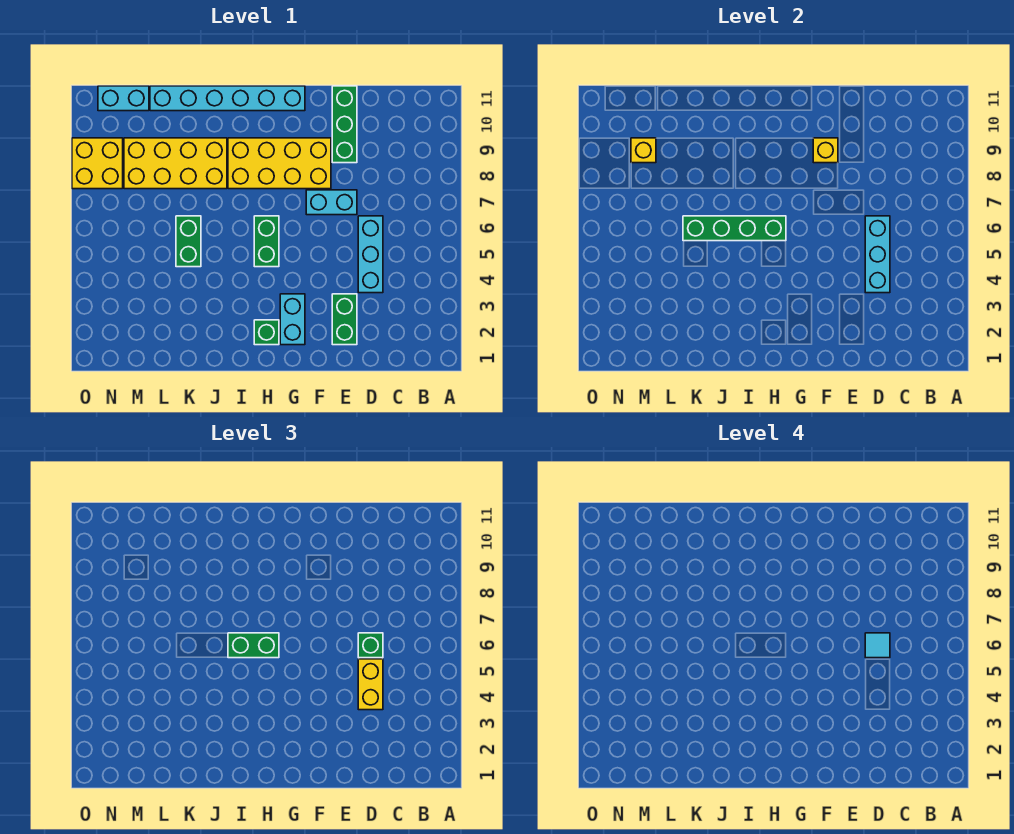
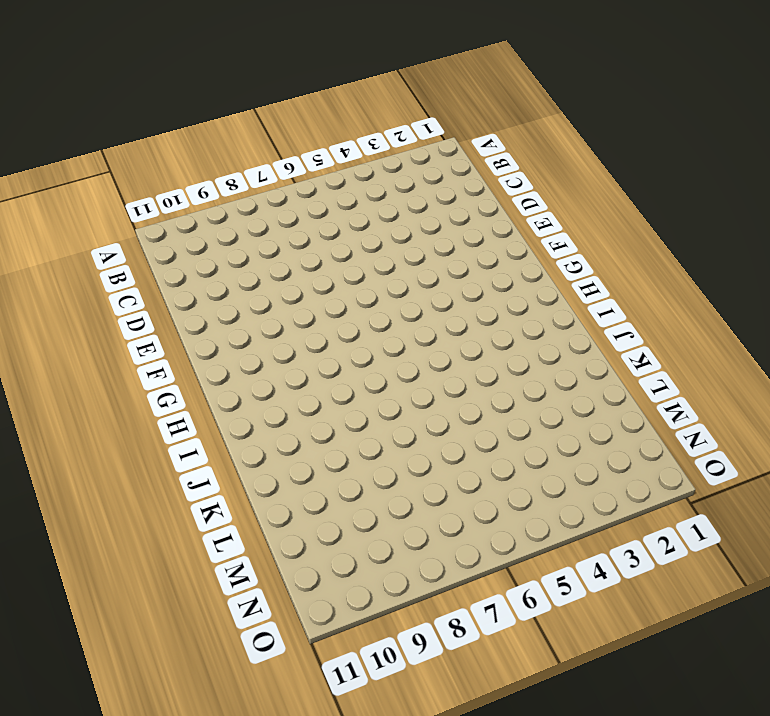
none -> cyan 1x3 brick [358,216,383,293]
none -> green 1x2 brick [332,294,357,345]
none -> cyan 1x2 brick [306,190,357,215]

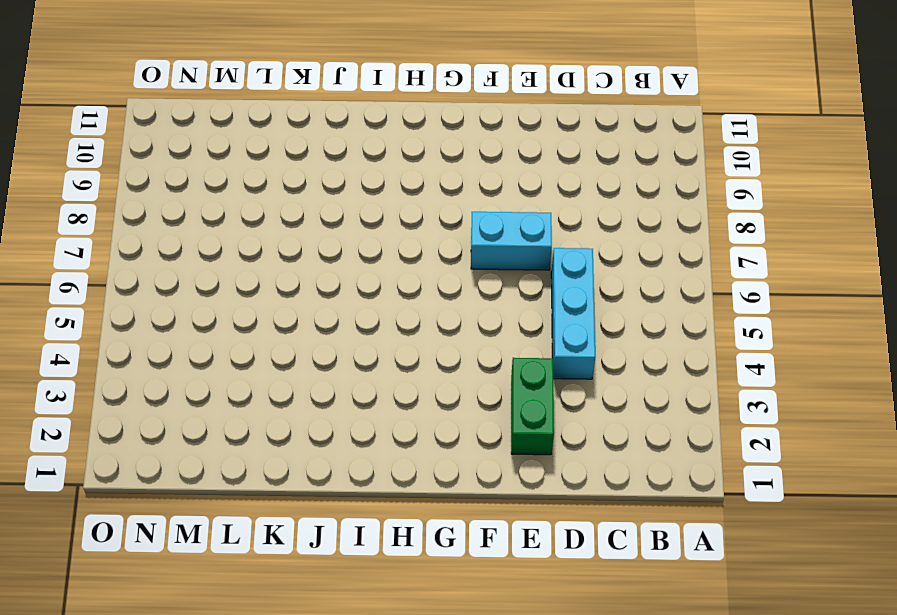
none -> green 1x3 brick [332,86,357,163]
none -> yellow 2x4 brick [228,138,331,189]
none -> cyan 1x2 brick [280,294,305,345]

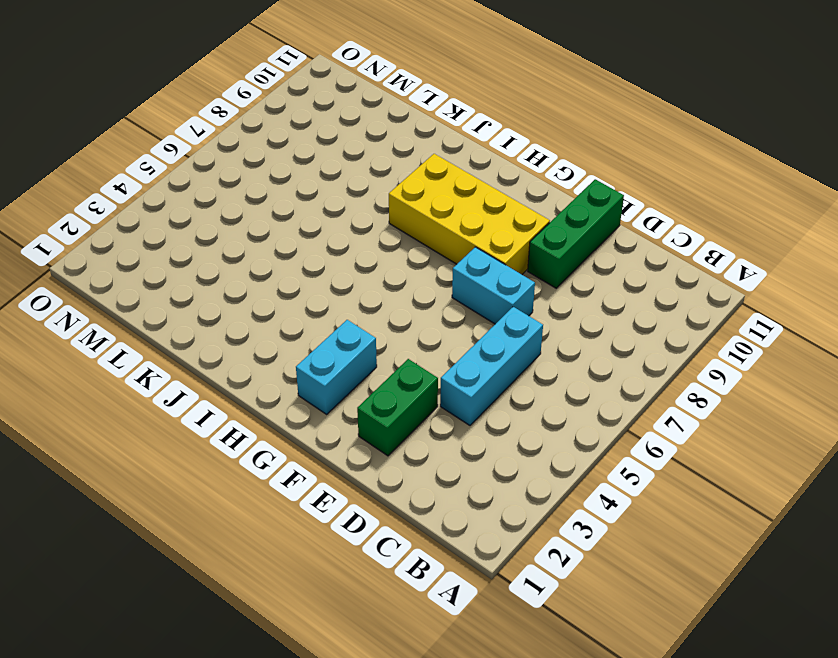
none -> cyan 1x6 brick [150,86,305,111]
none -> green 1x1 brick [254,320,279,345]
none -> green 1x2 brick [254,216,279,267]

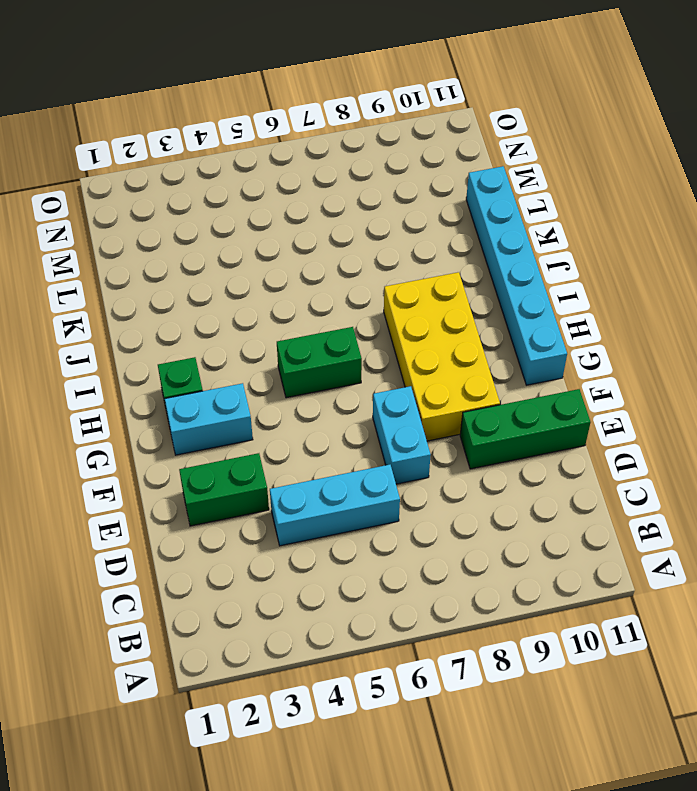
none -> yellow 2x4 brick [124,138,227,189]
none -> green 1x2 brick [176,216,201,267]
none -> cyan 1x2 brick [98,86,149,111]

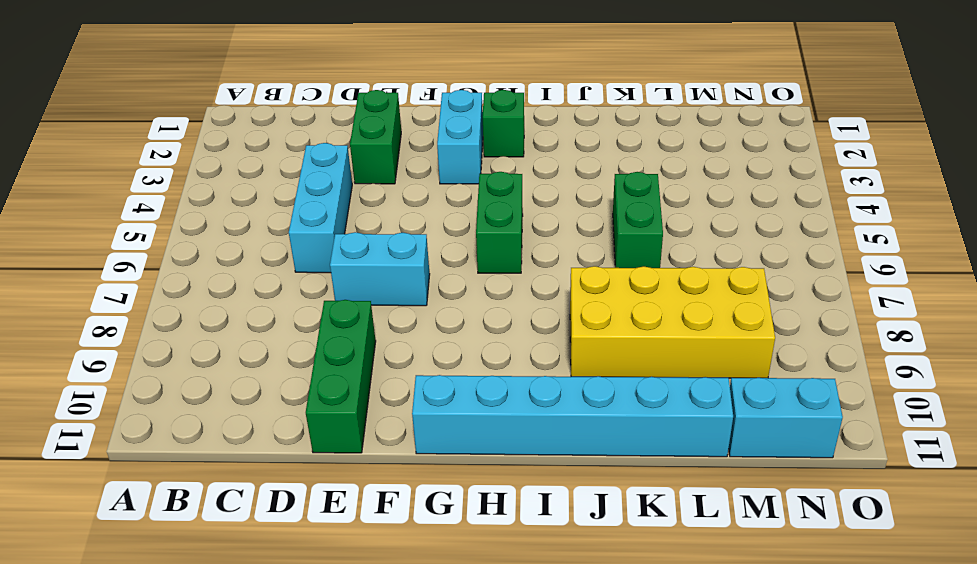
none -> yellow 2x4 brick [228,138,331,189]
none -> yellow 2x2 brick [72,138,123,189]
none -> cyan 1x3 brick [865,216,890,293]

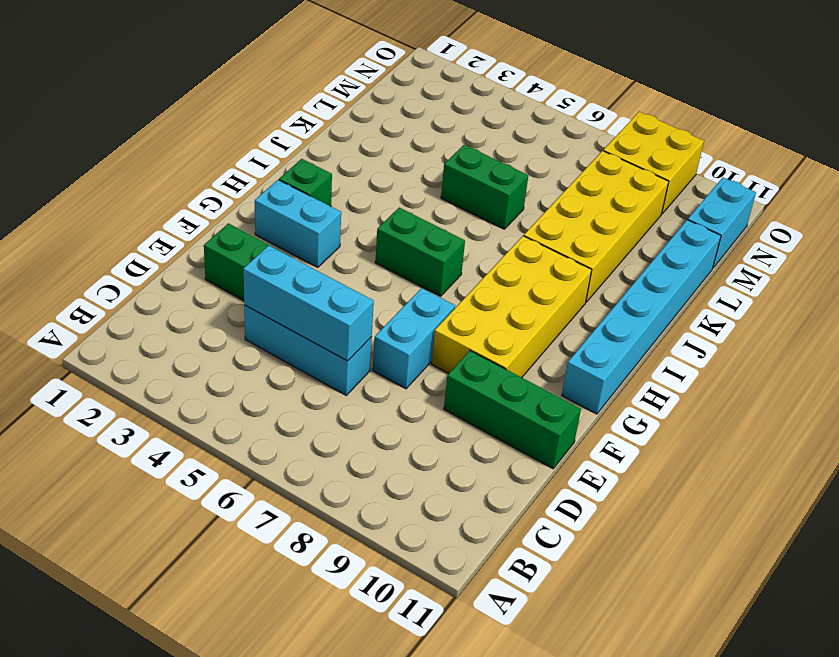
none -> yellow 1x1 brick [813,138,838,163]
none -> green 1x4 brick [683,216,786,241]
none -> yellow 1x1 brick [631,138,656,163]

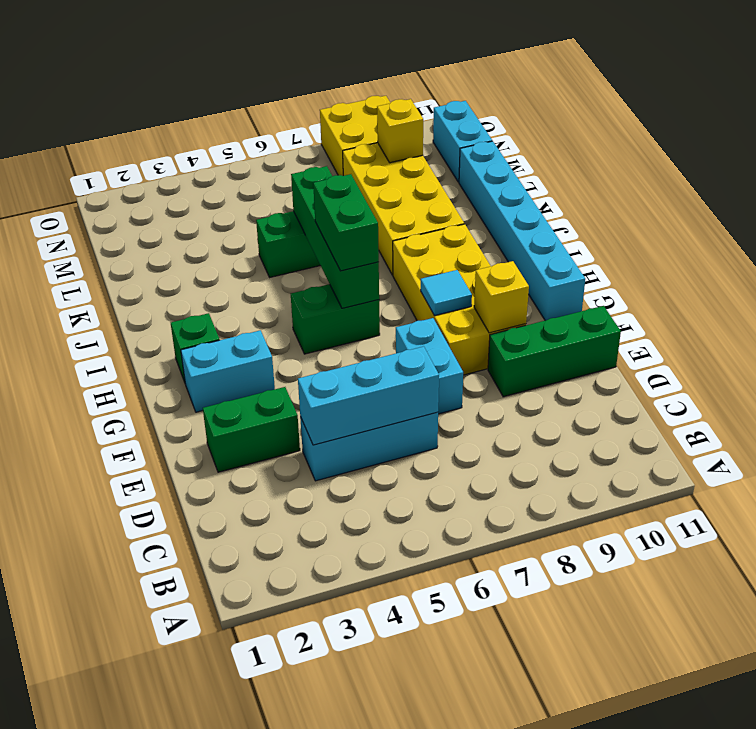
cyan 1x1 tile [421,270,472,316] -> cyan 1x1 tile moved to [865,633,890,658]
none -> yellow 1x2 brick [358,659,383,710]
none -> green 1x1 brick [358,633,383,658]

